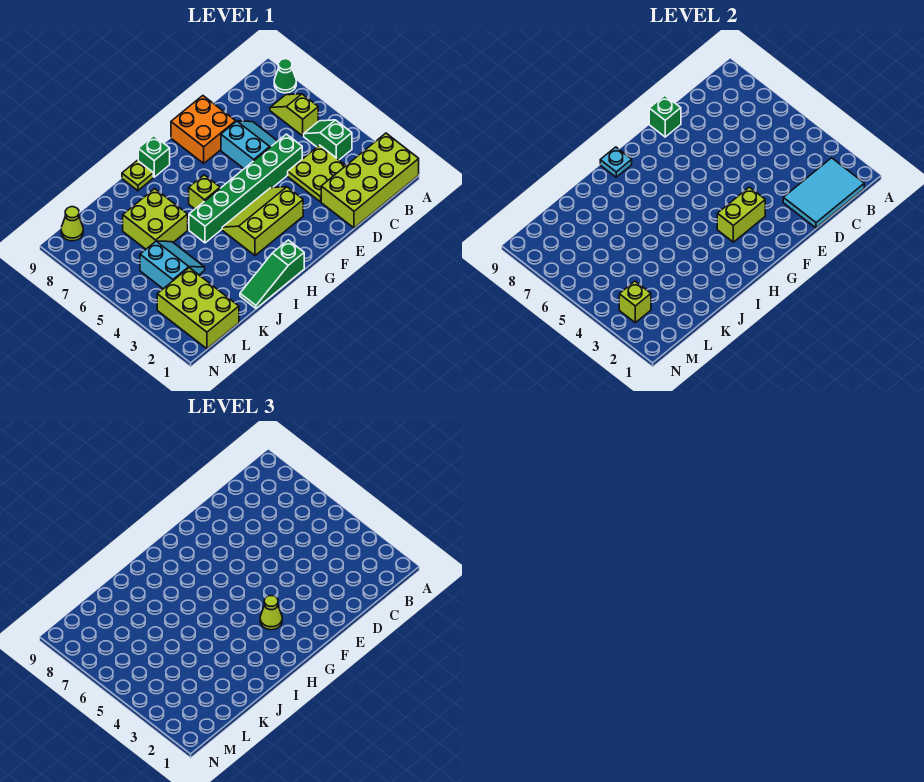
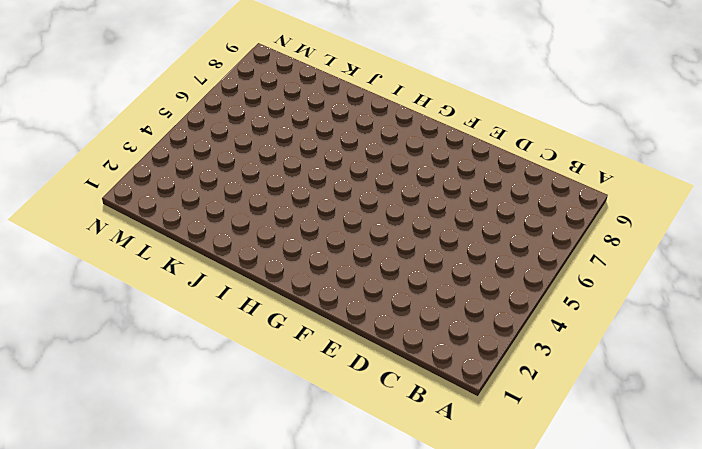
none -> lime 2x4 brick [321,133,419,228]
none -> green 1x1 cone [274,59,296,93]
none -> green 1x2 slope [304,120,352,160]

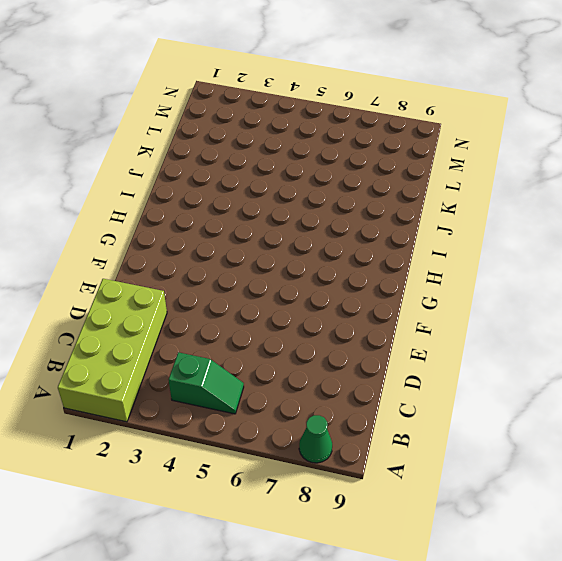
none -> lime 1x2 slope [270,94,318,136]
none -> lime 2x2 plate [288,145,346,202]
none -> green 1x6 brick [189,134,302,243]

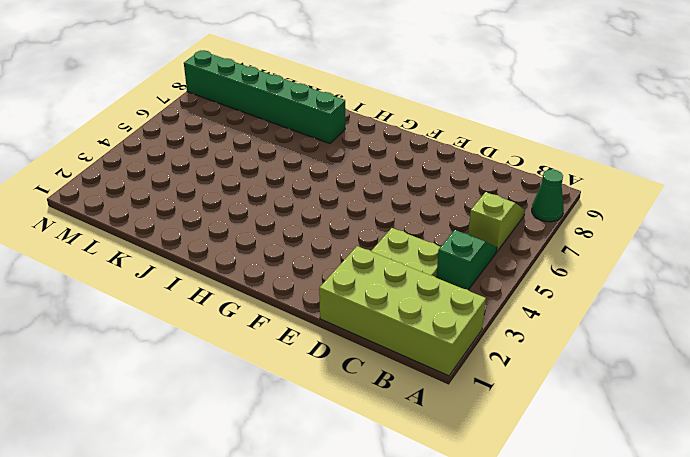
green 1x6 brick [184,50,345,143] -> green 1x6 brick moved to [189,134,302,243]
none -> cyan 2x2 slope [221,121,277,168]
none -> orange 2x2 brick [171,96,236,163]
none -> lime 2x3 slope [222,187,303,256]

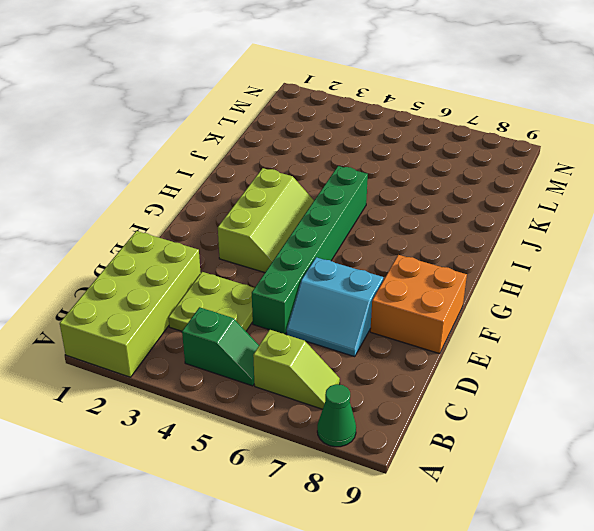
none -> green 1x3 slope [240,240,304,308]
none -> lime 1x1 brick [189,175,220,209]
none -> green 1x1 brick [138,136,170,177]

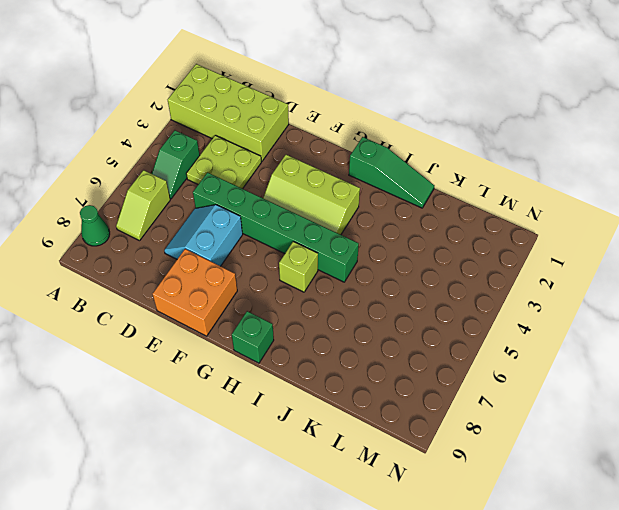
none -> lime 1x1 plate [122,160,153,191]
none -> lime 2x2 brick [123,189,188,249]
none -> cyan 2x2 slope [140,241,205,289]

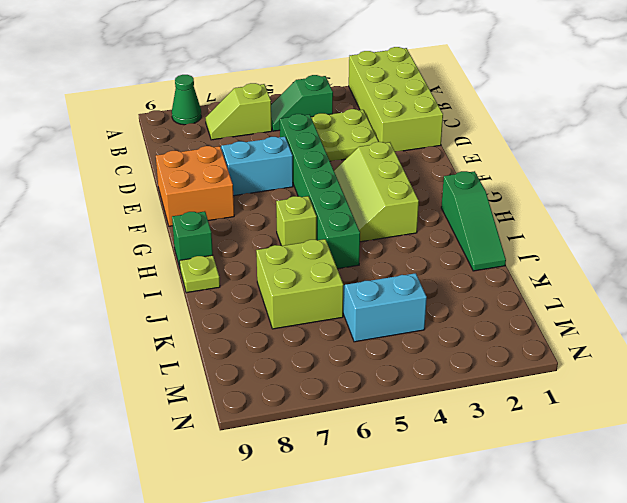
none -> lime 2x3 brick [157,268,239,349]
none -> lime 1x1 cone [61,207,83,241]
none -> cyan 2x3 tile [783,158,864,228]

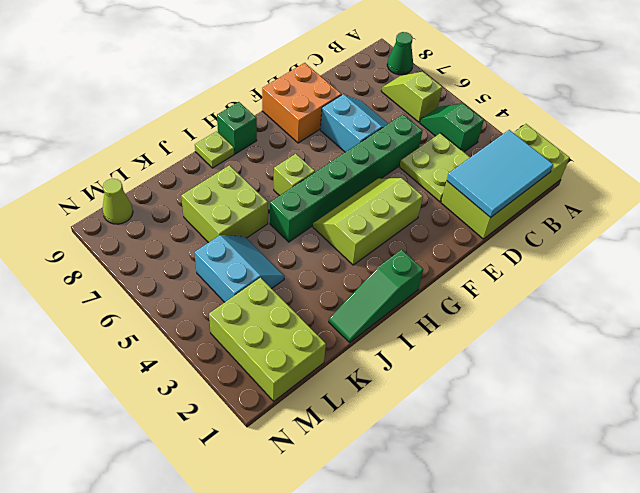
none -> green 1x1 brick [649,96,681,137]
none -> lime 1x2 brick [717,187,765,242]
none -> cyan 1x1 plate [600,147,632,177]

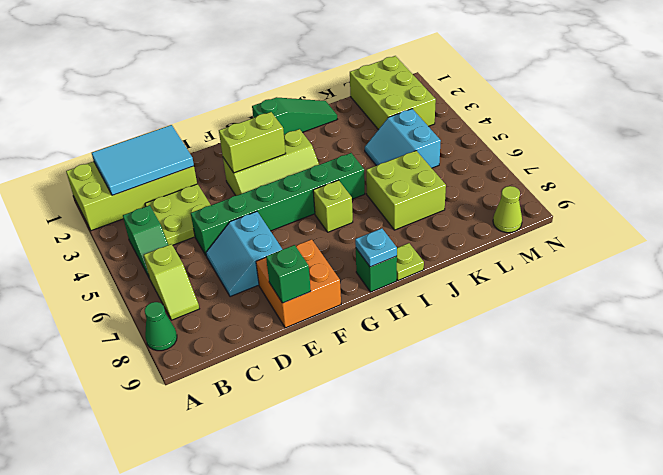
none -> lime 1x1 brick [619,281,651,323]
none -> lime 1x1 cone [260,596,282,630]

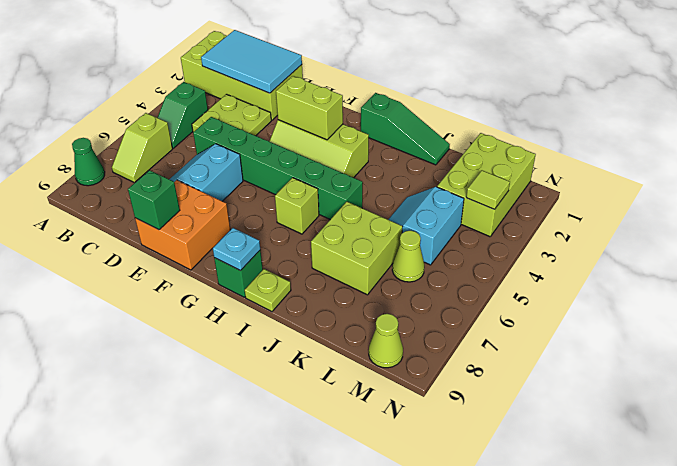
lime 1x1 cone [392,231,424,282] -> lime 1x1 cone moved to [260,596,282,630]
lime 1x1 tile [466,171,510,209] -> lime 1x1 brick [619,281,651,323]

